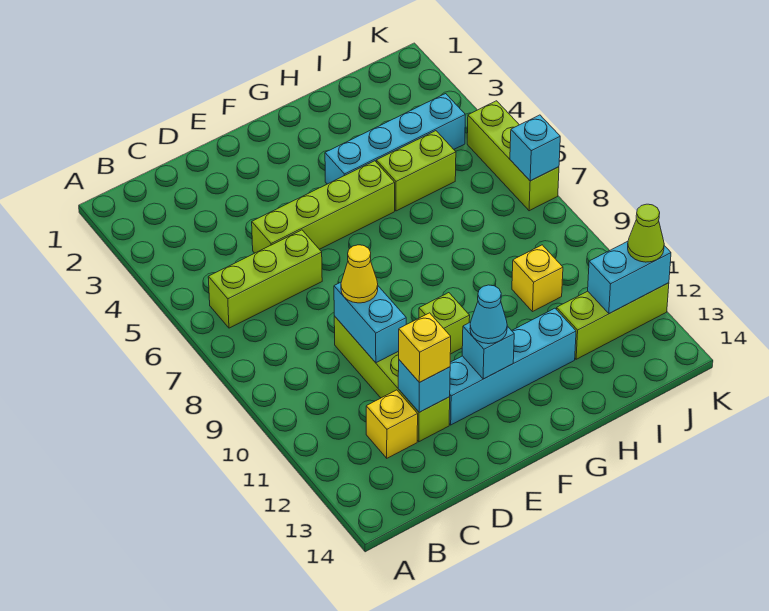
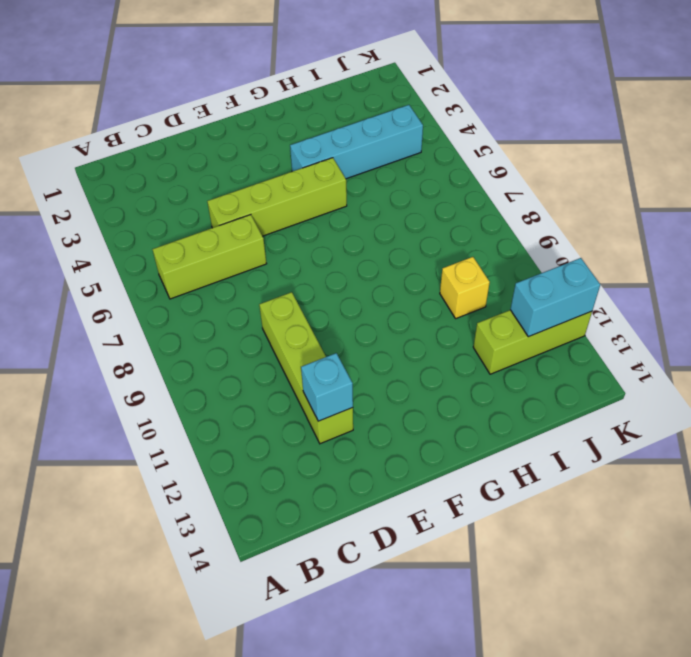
none -> yellow 1x1 brick [366,390,418,458]
none -> cyan 1x4 brick [449,308,576,425]
none -> lime 1x1 brick [419,293,470,354]

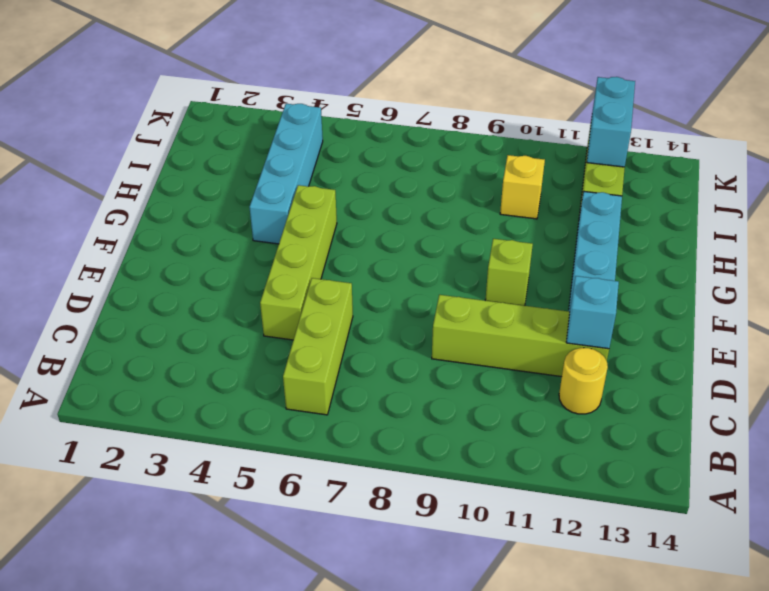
yellow 1x1 round brick [559,348,608,414] -> yellow 1x1 brick [366,390,418,458]
none -> lime 1x2 brick [376,131,456,211]
none -> lime 1x3 brick [467,101,559,211]
none -> cyan 1x2 brick [334,282,406,363]

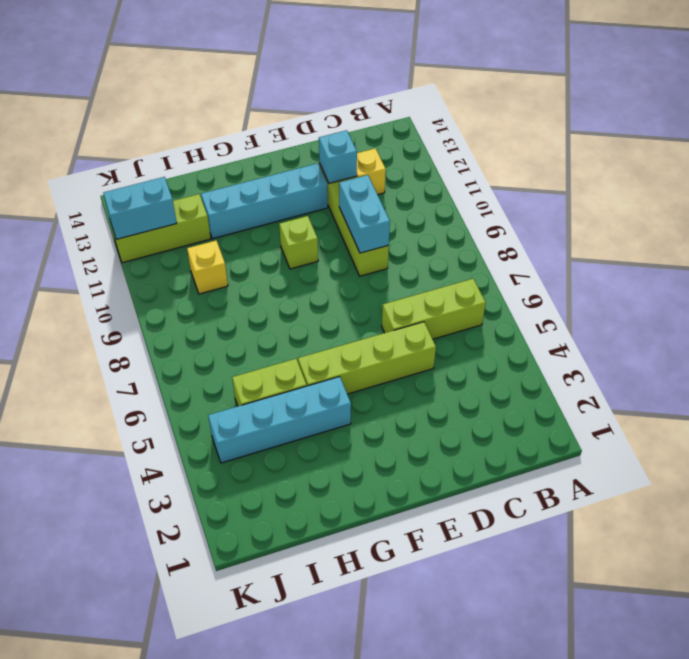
none -> lime 1x3 brick [467,101,559,211]
none -> cyan 1x1 brick [462,322,514,379]
none -> cyan 1x1 brick [510,115,560,181]

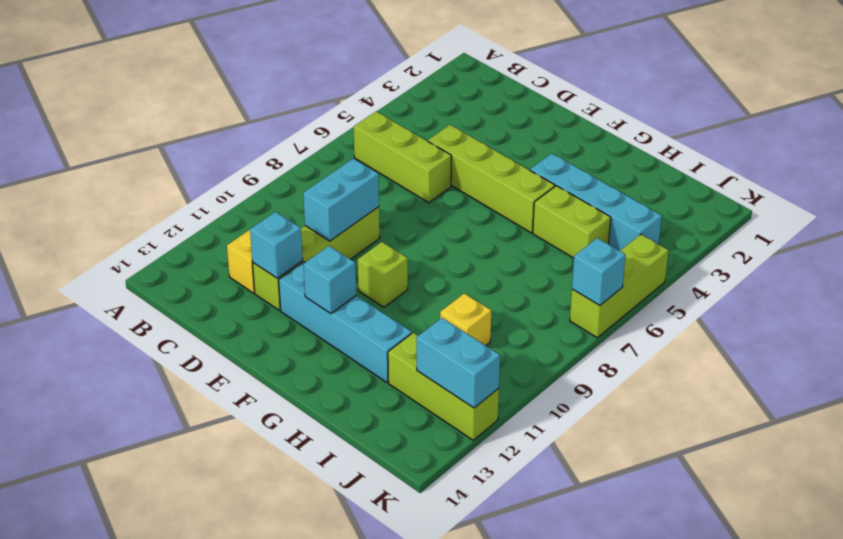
none -> yellow 1x1 cone [341,245,378,303]
none -> yellow 1x1 brick [399,313,451,382]
none -> cyan 1x1 cone [470,285,507,344]

